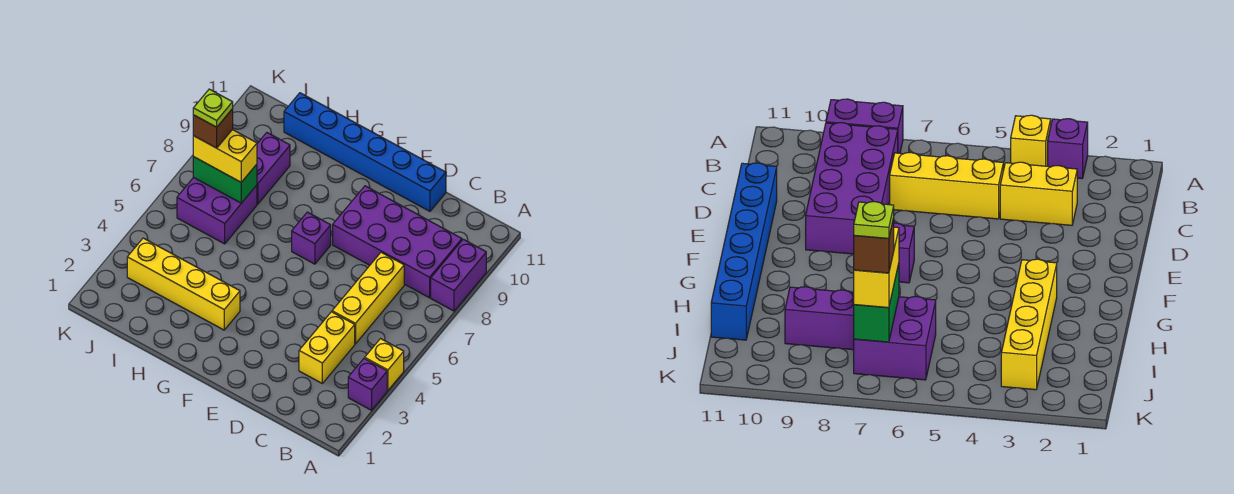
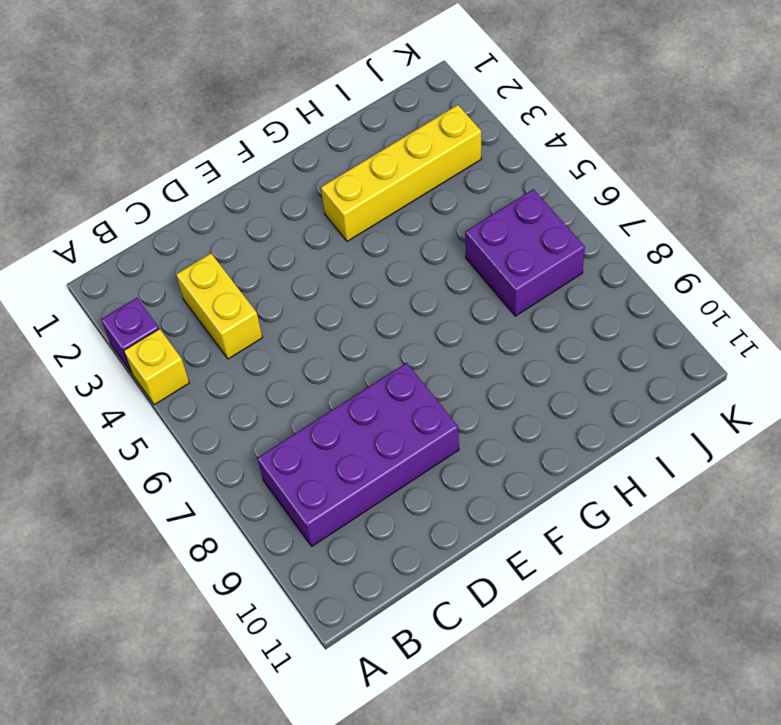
none -> purple 1x2 brick [431,239,486,311]
none -> yellow 1x3 brick [332,252,404,344]
none -> blue 1x6 brick [284,93,446,211]

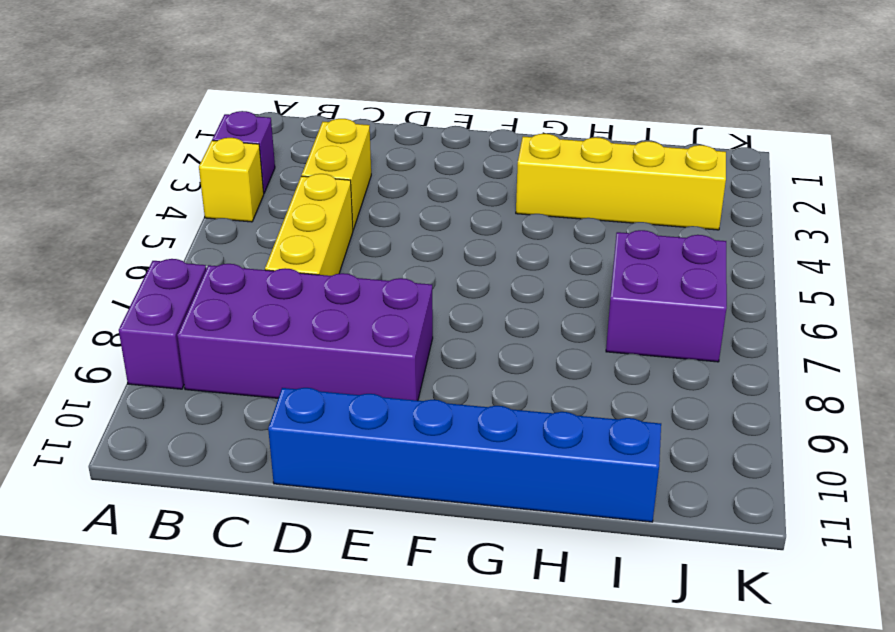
none -> purple 1x1 brick [292,212,331,264]
none -> purple 1x2 brick [257,133,290,204]
none -> green 1x2 brick [193,157,257,203]

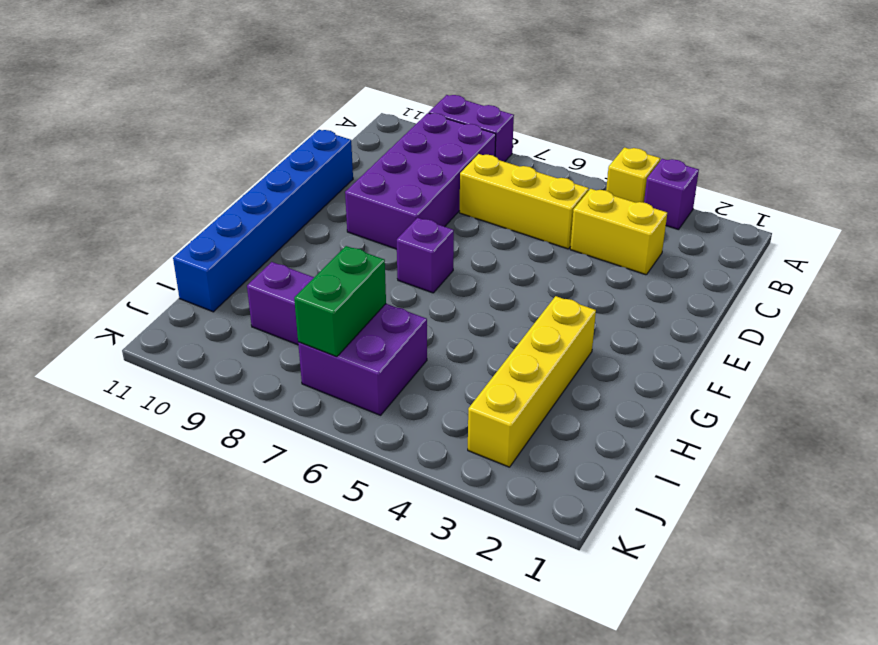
none -> yellow 1x2 brick [193,130,257,182]
none -> brown 1x1 brick [193,109,233,148]
none -> lime 1x1 plate [193,89,233,127]

